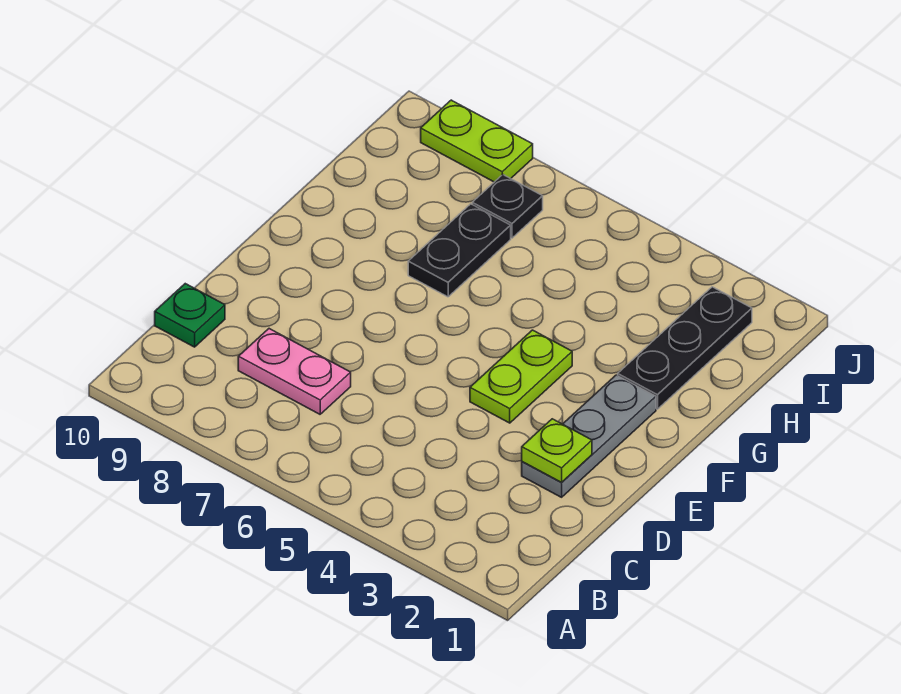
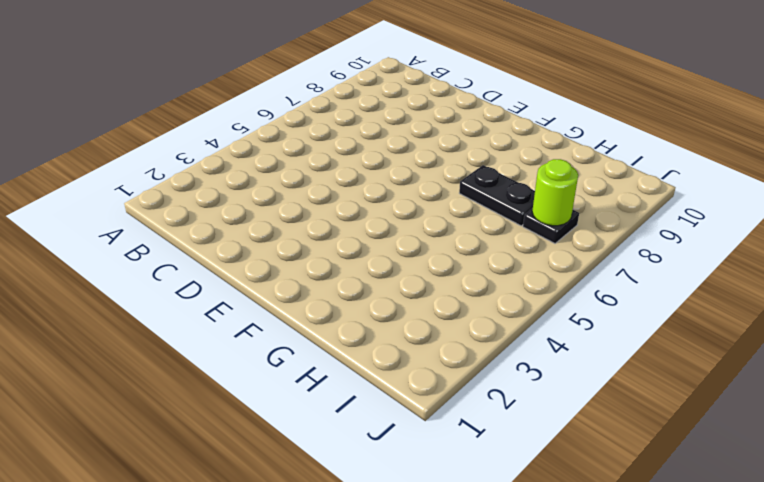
lime 1x1 round brick [532,159,578,226] -> none
none -> pink 1x2 plate [238,329,351,414]
none -> green 1x1 plate [155,284,225,347]

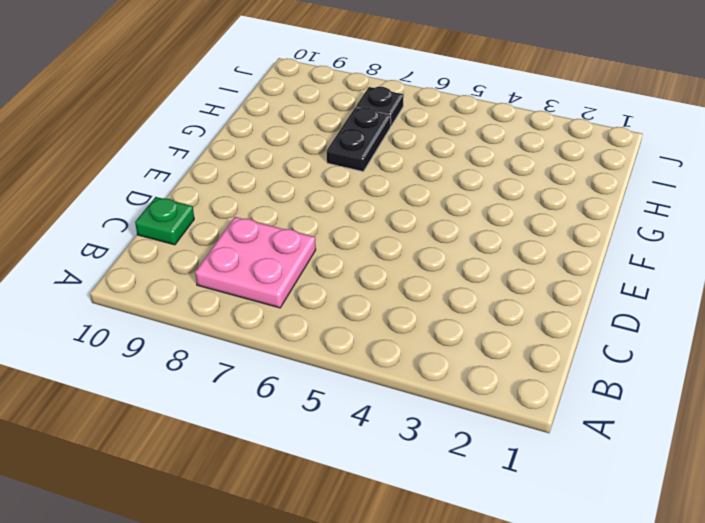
pink 2x2 plate [195,217,316,308] -> pink 1x2 plate [238,329,351,414]
none -> grey 1x3 plate [522,375,656,497]
none -> lime 1x2 plate [470,330,572,423]

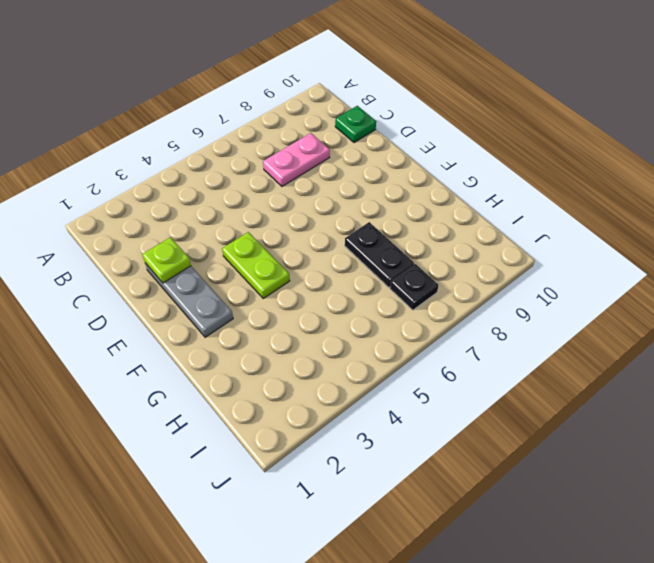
none -> black 1x3 plate [618,287,752,409]
none -> lime 1x2 plate [421,100,533,182]

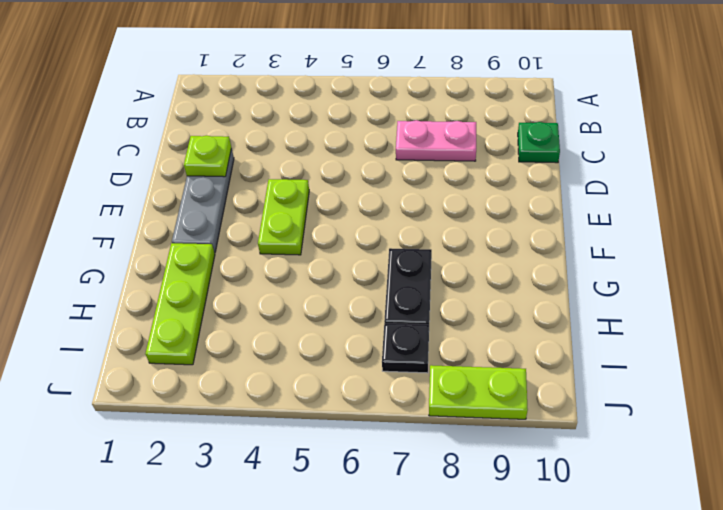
lime 1x3 plate [145,243,215,365] -> black 1x3 plate [618,287,752,409]

